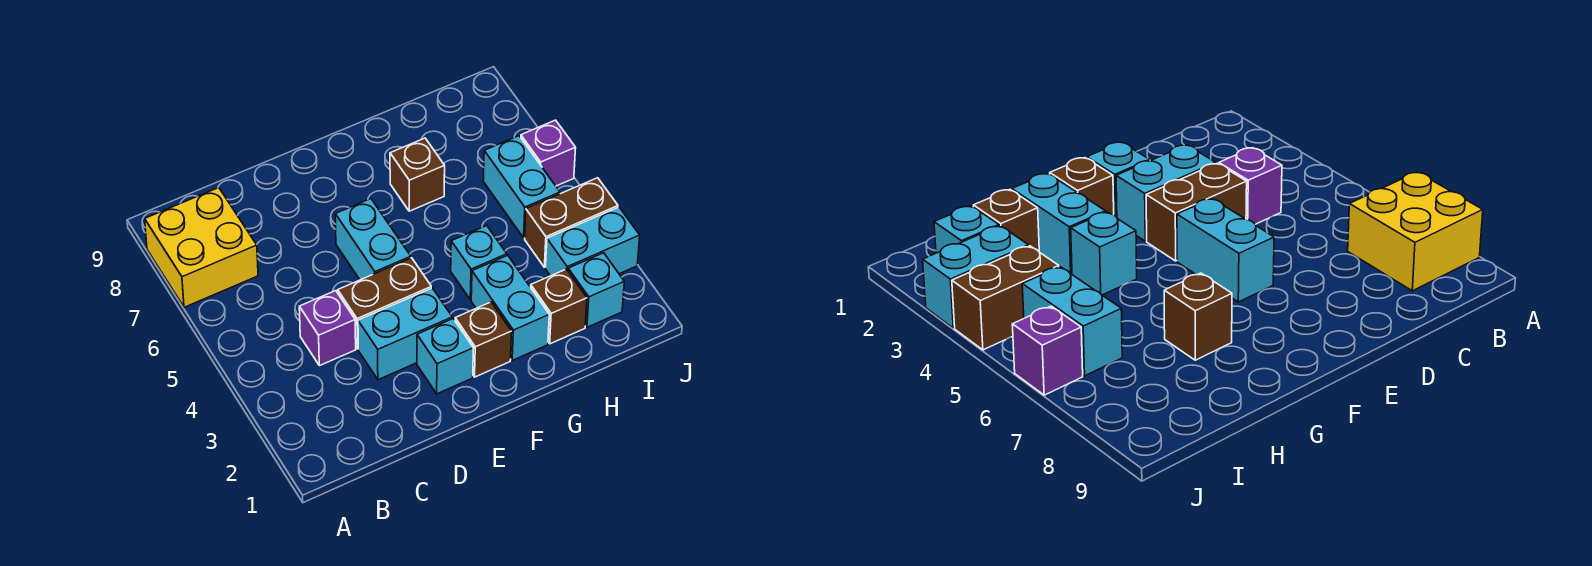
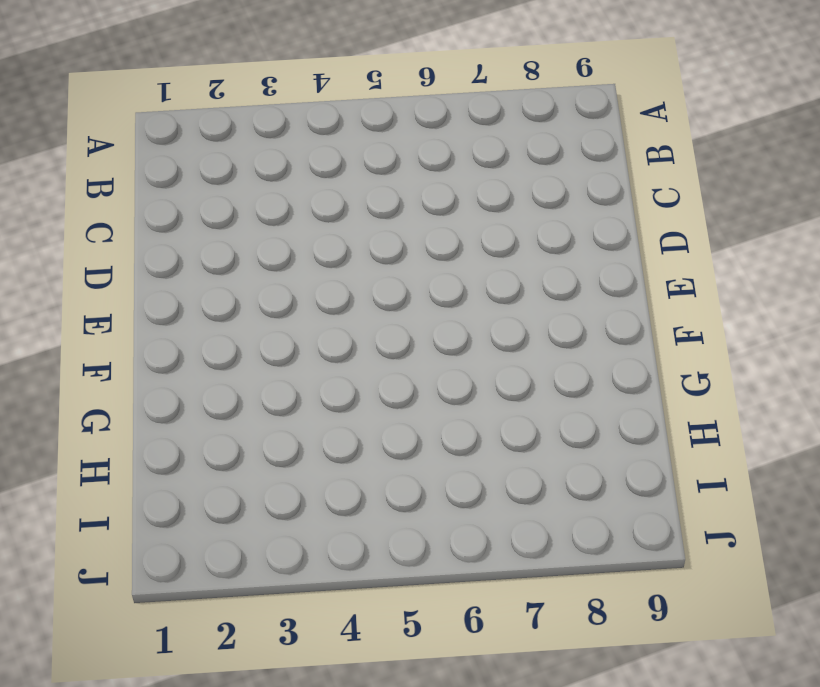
none -> yellow 2x2 brick [145,188,258,307]
none -> purple 1x1 brick [299,291,356,366]
none -> cyan 1x2 brick [358,288,452,380]

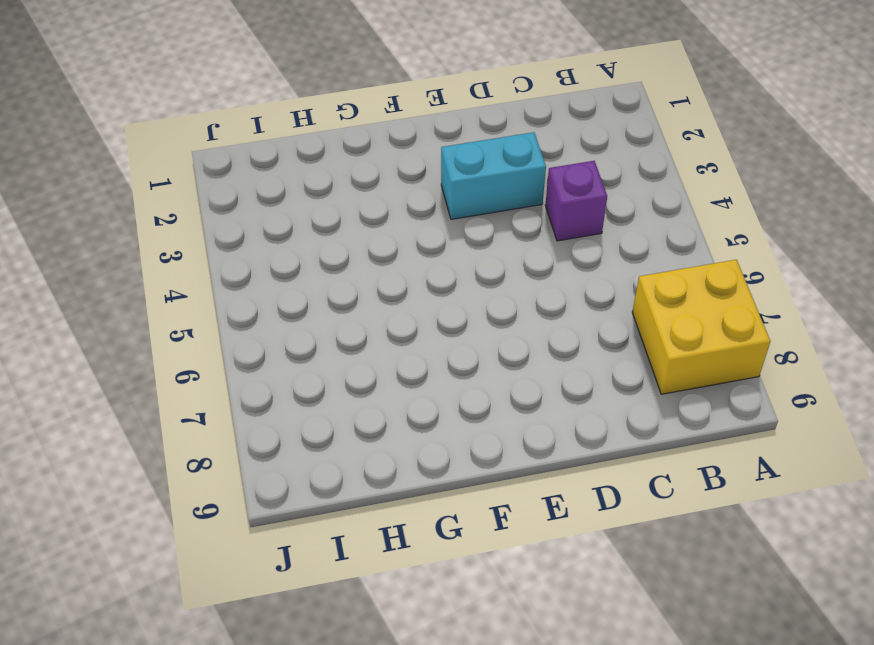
none -> brown 1x2 brick [338,258,431,349]
none -> cyan 1x1 brick [417,319,473,394]
none -> cyan 1x2 brick [335,199,411,280]

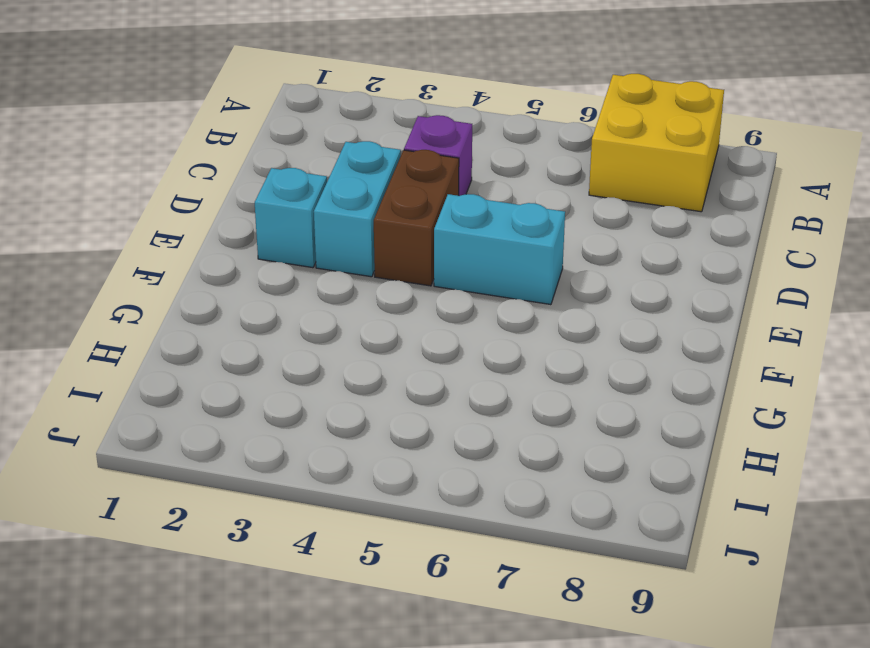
none -> brown 1x1 brick [455,302,512,377]
none -> cyan 1x2 brick [471,255,549,360]
none -> cyan 1x1 brick [451,226,507,300]

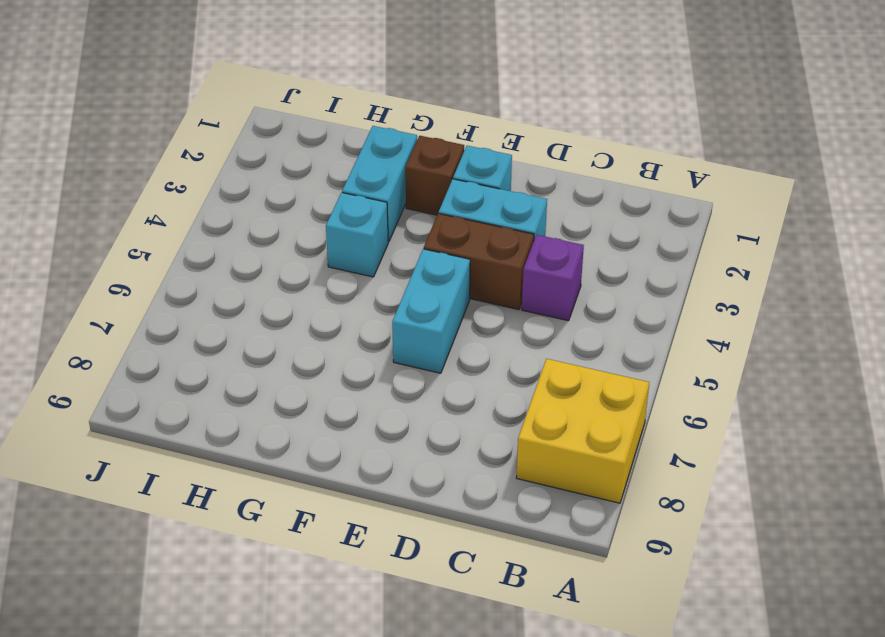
none -> brown 1x1 brick [390,138,445,211]
none -> brown 1x1 brick [531,269,587,344]
none -> cyan 1x1 brick [568,253,624,327]

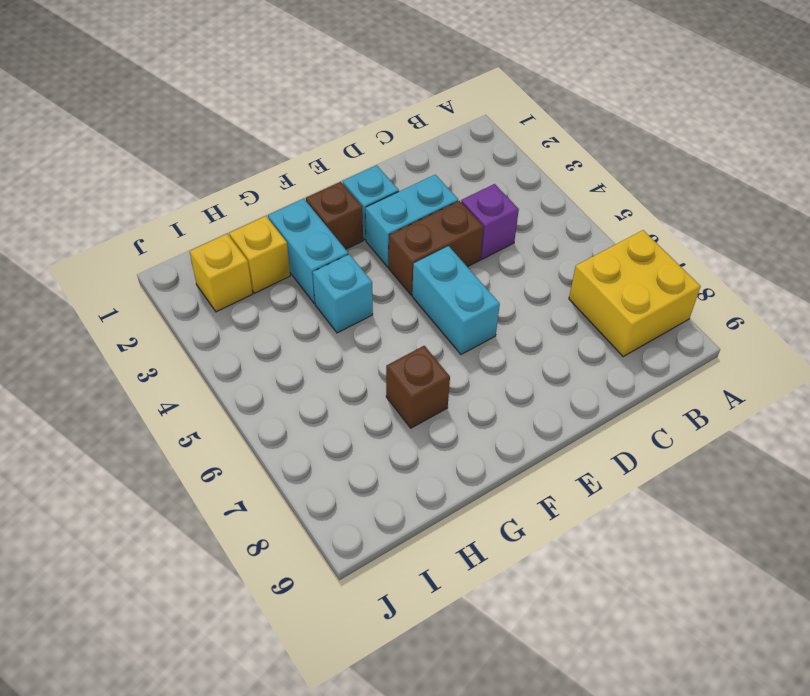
yellow 1x1 brick [229,216,290,293] -> brown 1x1 brick [531,269,587,344]
yellow 1x1 brick [190,234,253,312] -> cyan 1x1 brick [568,253,624,327]
none -> cyan 1x2 brick [545,207,640,276]
none -> brown 1x2 brick [525,178,618,267]
none -> cyan 1x2 brick [483,136,560,238]

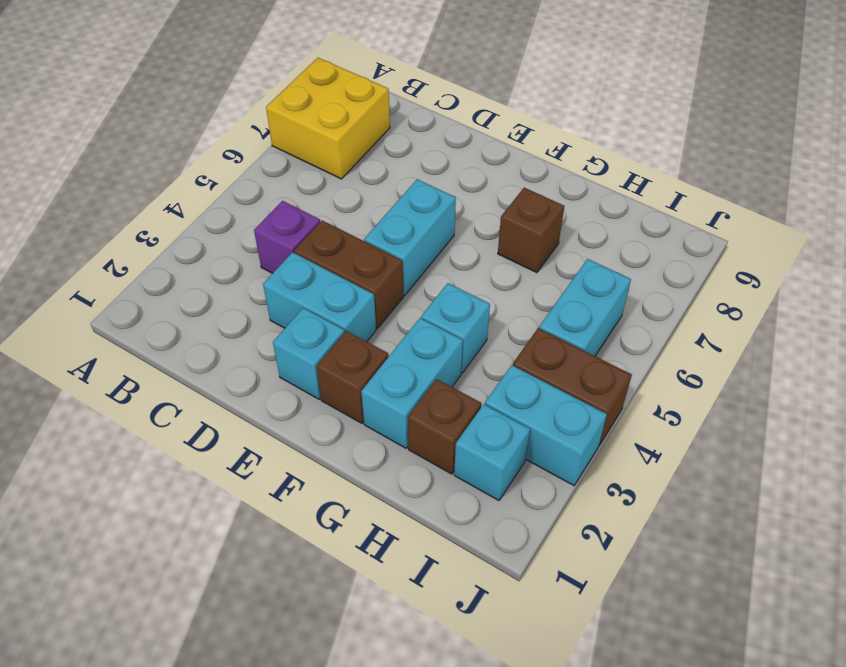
none -> purple 1x1 brick [521,120,576,186]

